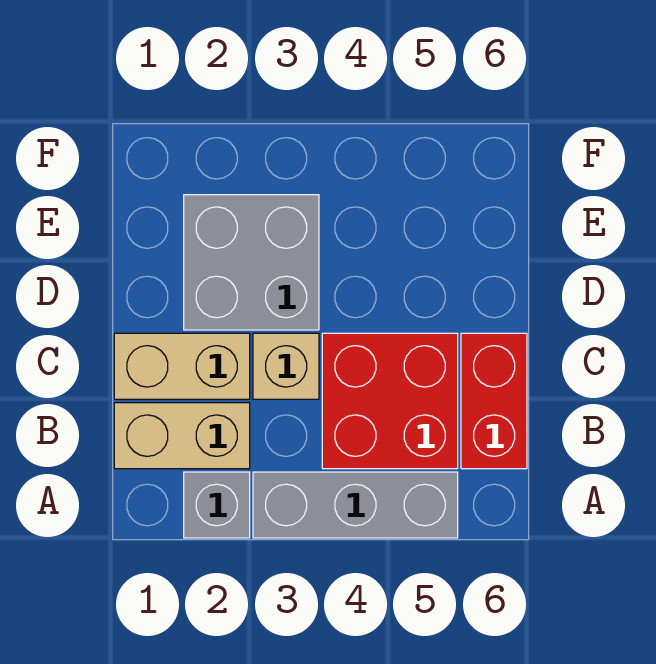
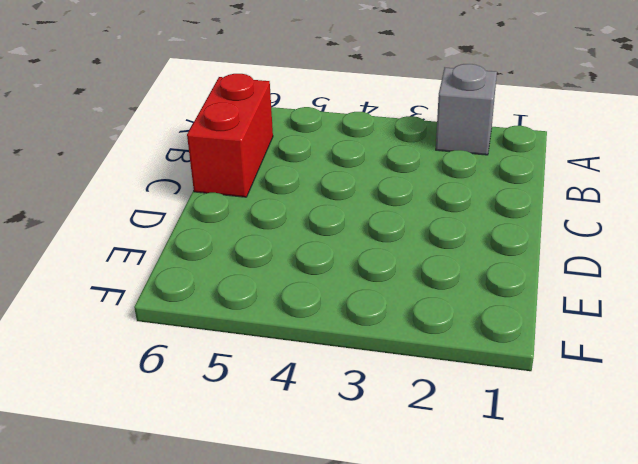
none -> grey 1x3 brick [253,472,458,538]
none -> tan 1x2 brick [114,403,250,469]

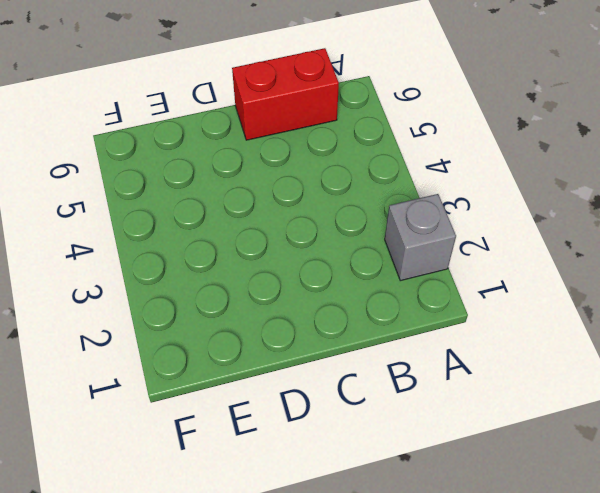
none -> grey 1x3 brick [253,472,458,538]
none -> tan 1x2 brick [114,403,250,469]

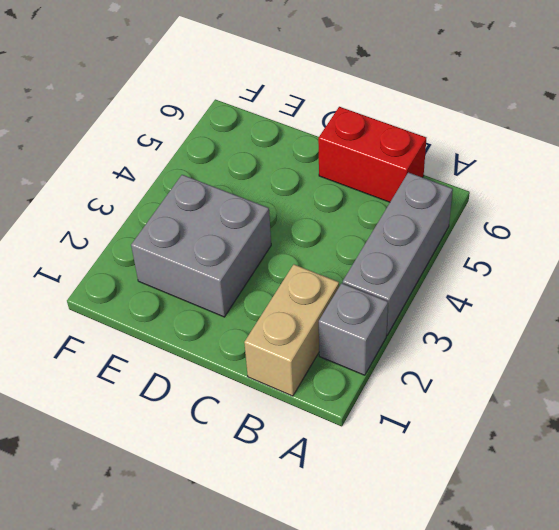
none -> red 2x2 brick [322,333,458,469]
none -> tan 1x2 brick [114,333,250,399]

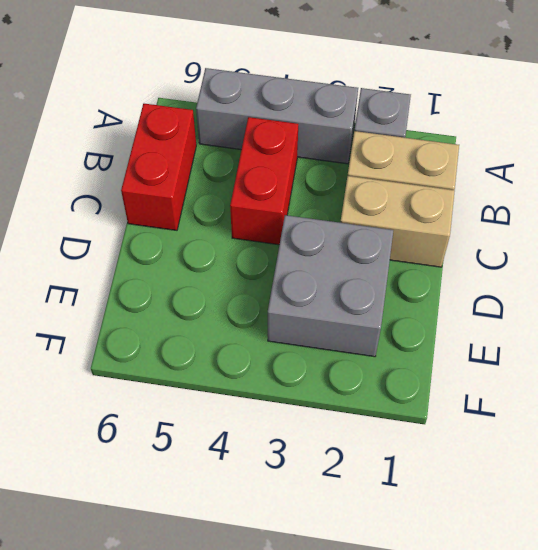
red 1x2 brick [230,117,298,245] -> red 2x2 brick [322,333,458,469]
none -> tan 1x1 brick [253,333,319,399]

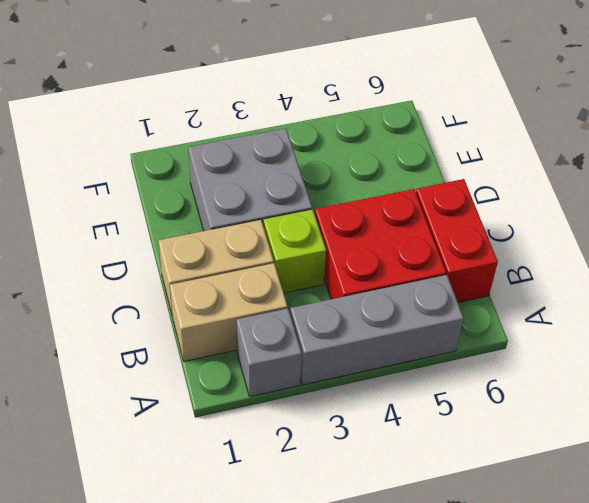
lime 1x1 brick [264,209,326,293] -> tan 1x1 brick [253,333,319,399]

